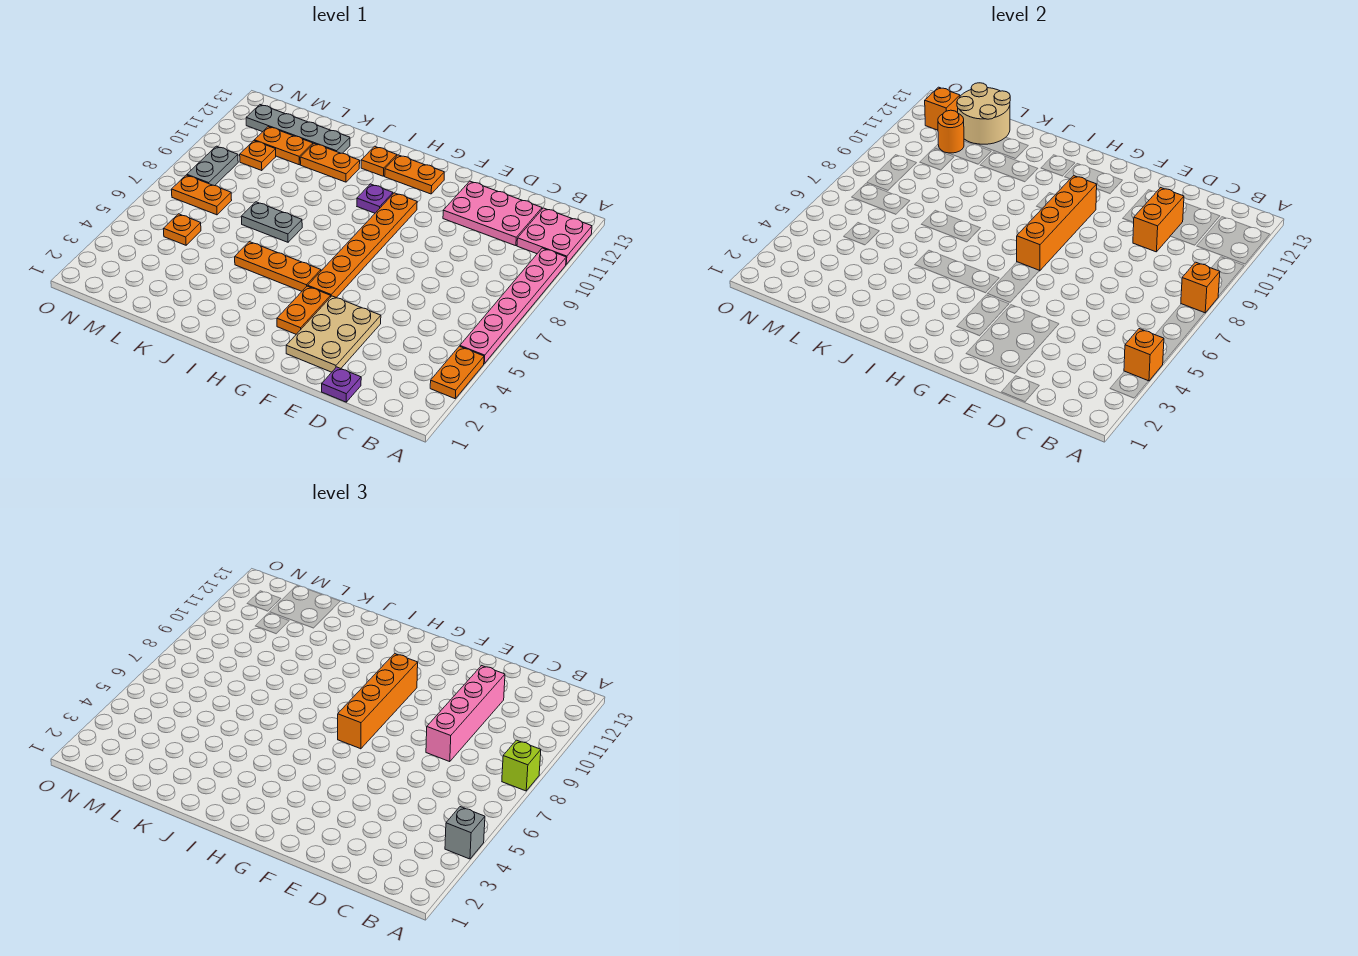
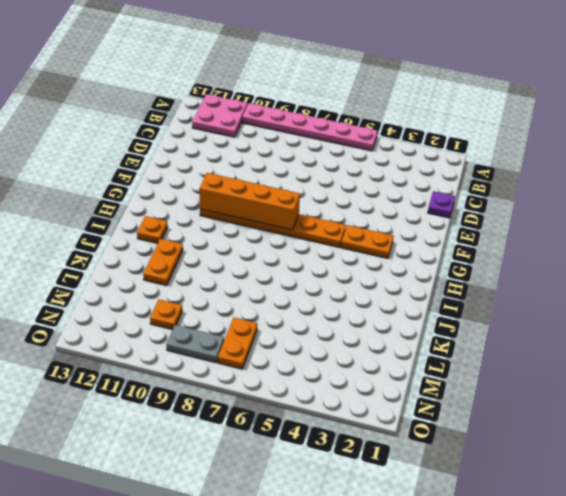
none -> orange 1x2 plate [430,346,484,399]
none -> pink 2x3 plate [443,181,542,246]
none -> tan 2x3 plate [286,296,381,372]
none -> orange 1x2 plate [385,155,444,194]

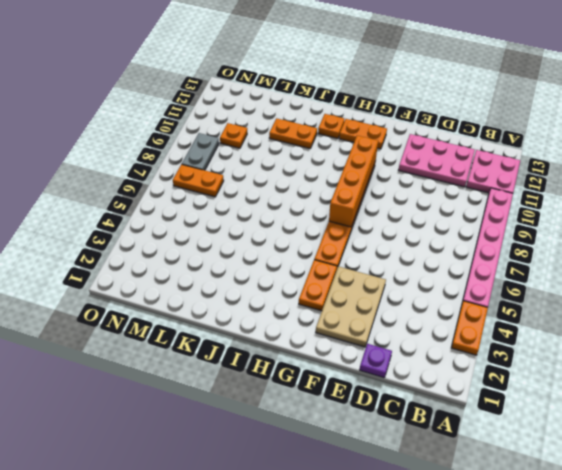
none -> orange 1x3 plate [235,242,321,291]
none -> purple 1x1 plate [357,184,393,213]
none -> grey 1x2 plate [241,202,302,242]
none -> grey 1x4 plate [246,105,350,153]

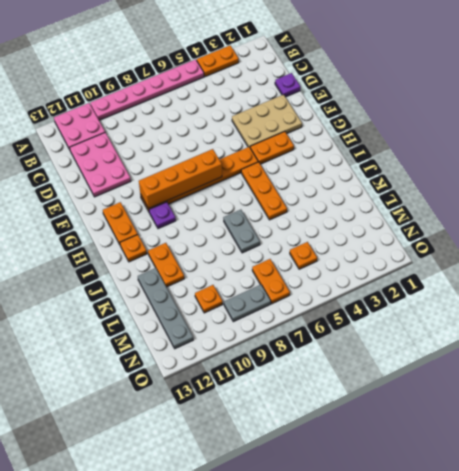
none -> orange 1x2 plate [254,127,313,165]
none -> orange 1x1 brick [1124,329,1164,381]
none -> orange 1x1 brick [1181,262,1220,313]
none -> orange 1x2 brick [1133,188,1184,252]

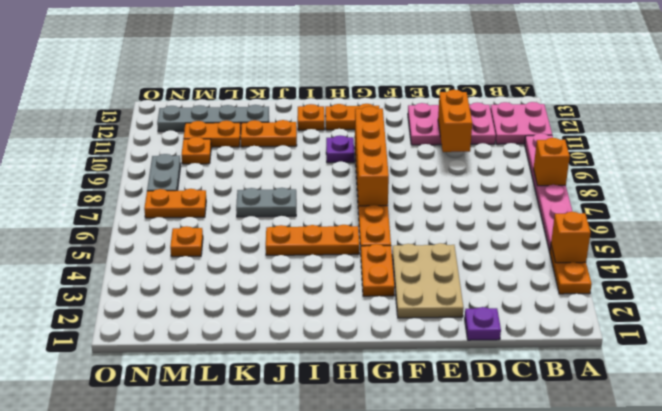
none -> tan 2x2 round brick [957,83,1010,144]
none -> orange 1x1 round brick [938,110,964,153]
none -> orange 1x1 brick [925,87,960,130]
none -> grey 1x1 brick [445,807,485,859]

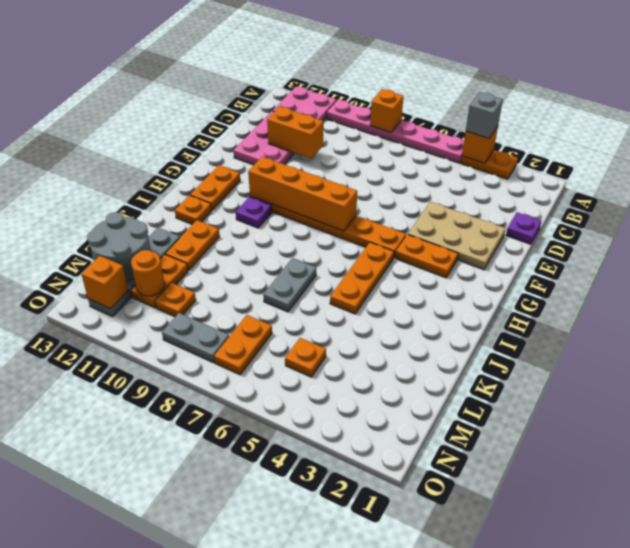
grey 2x2 round brick [87,212,151,281] -> tan 2x2 round brick [957,83,1010,144]
none -> lime 1x1 brick [502,740,541,791]
none -> pink 1x4 brick [426,666,505,762]
none -> orange 1x4 brick [338,654,418,749]

